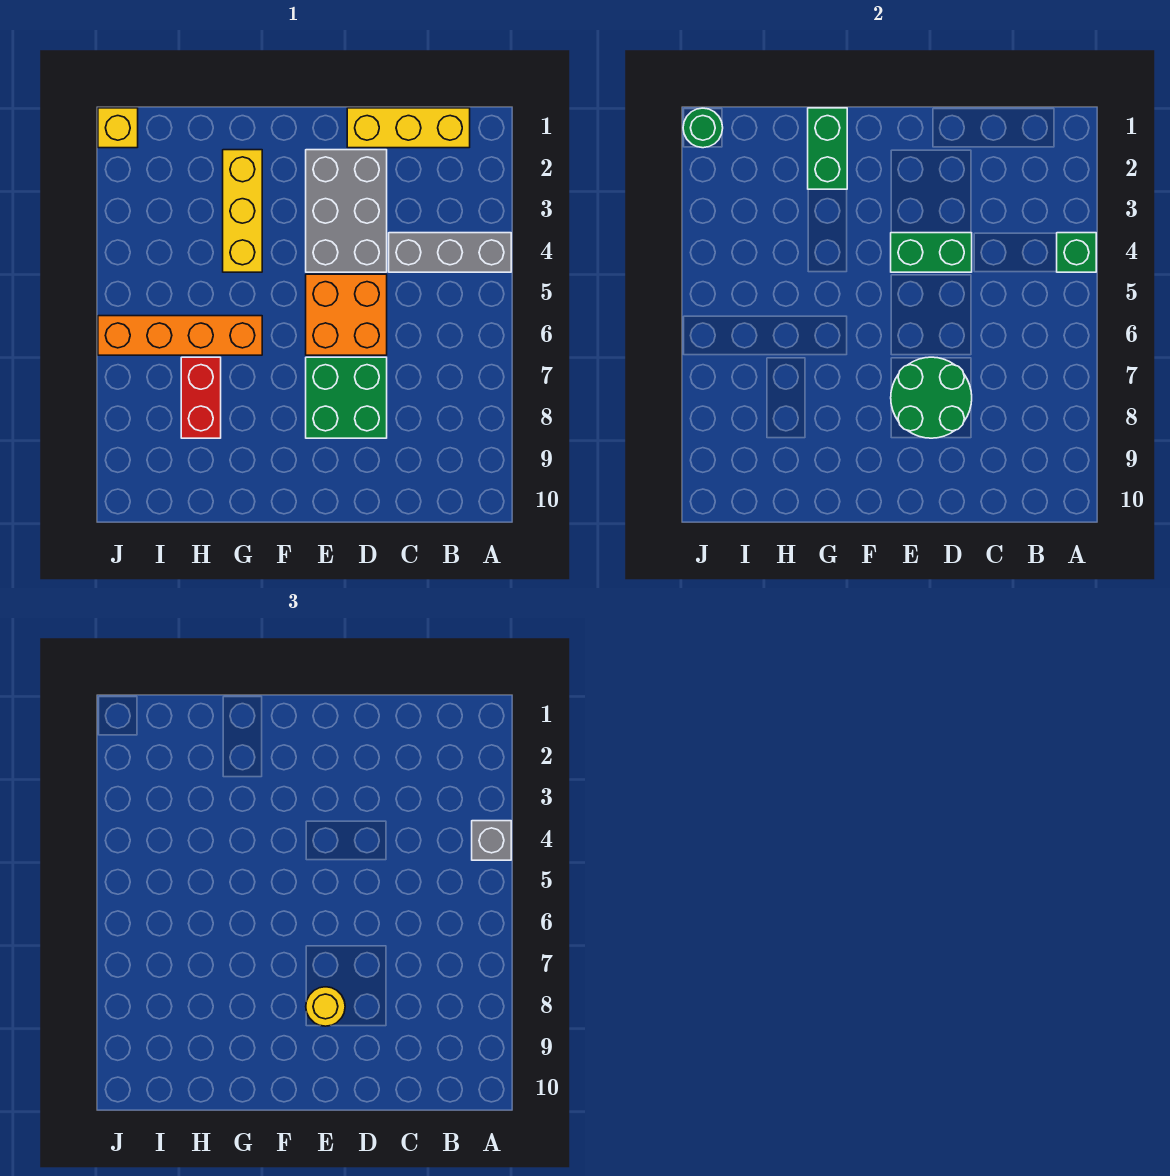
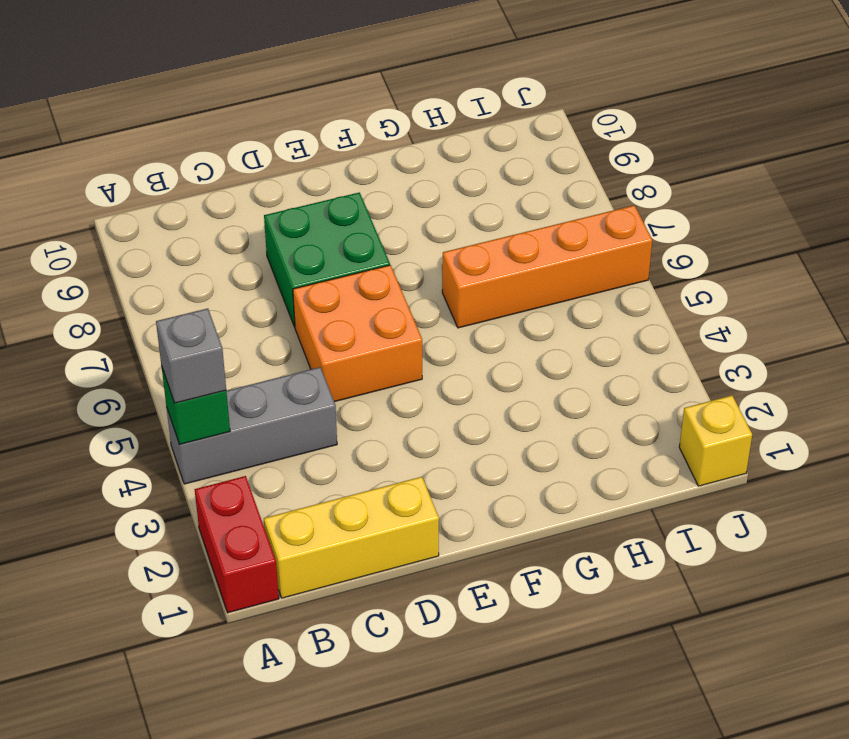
red 1x2 brick [195,476,279,613] -> red 1x2 brick moved to [181,357,221,438]
none -> grey 2x3 brick [306,150,387,272]
none -> yellow 1x3 brick [223,150,262,272]
none -> green 1x2 brick [891,233,972,272]

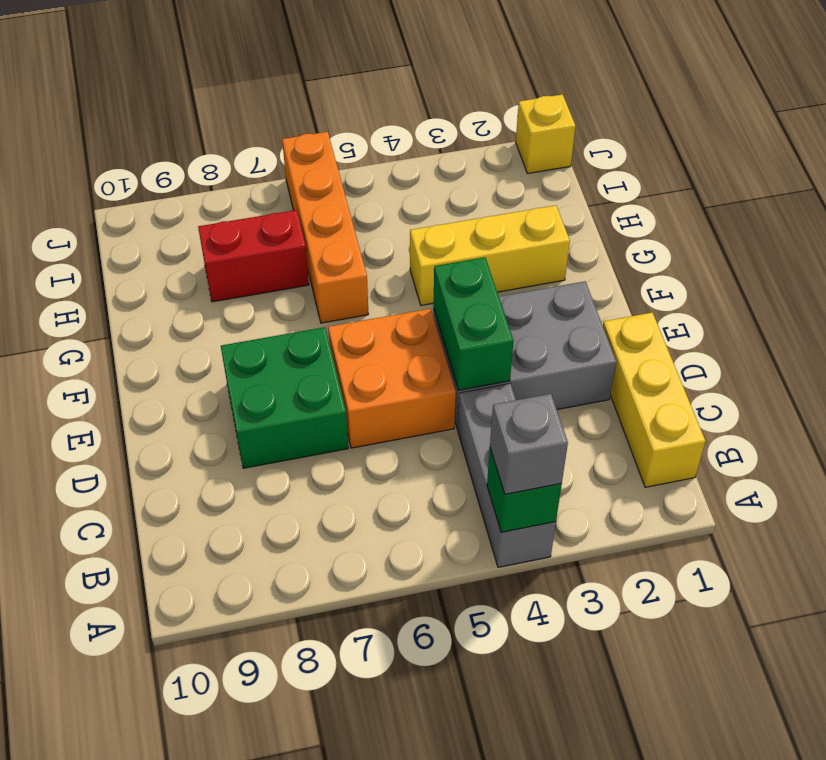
none -> green 2x2 round brick [891,357,972,438]
none -> green 1x2 brick [808,108,847,189]
none -> green 1x1 round brick [683,108,723,148]

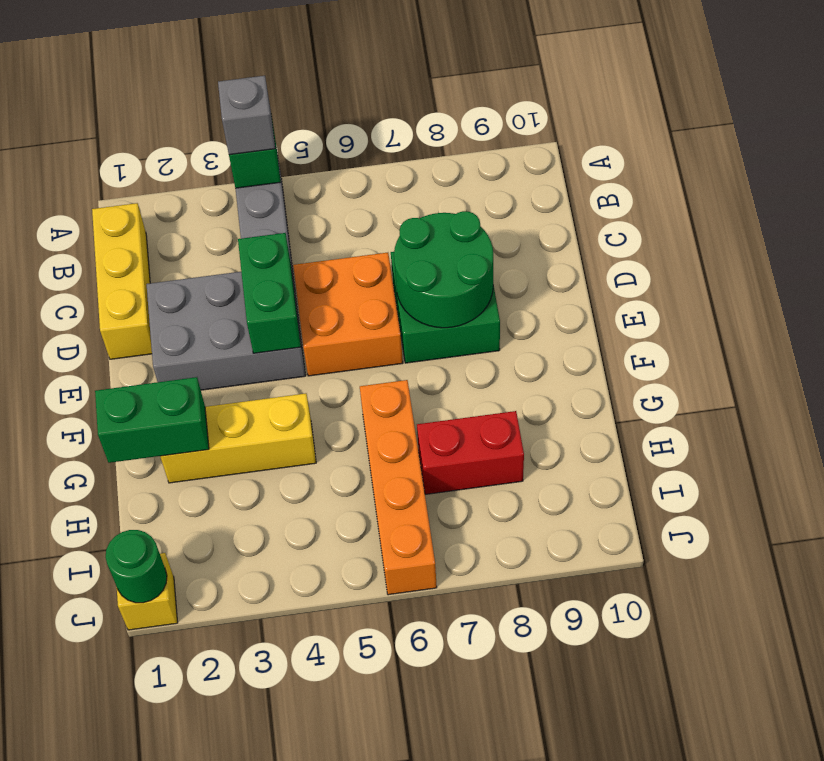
none -> yellow 1x1 round brick [306,987,345,1026]

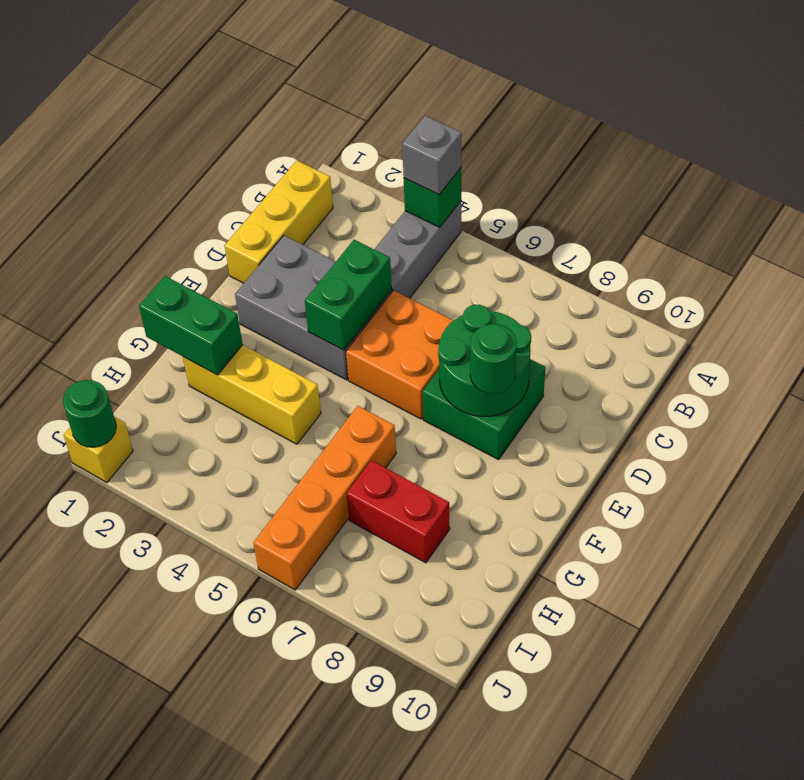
green 1x1 round brick [470,324,517,394] -> yellow 1x1 round brick [306,987,345,1026]

